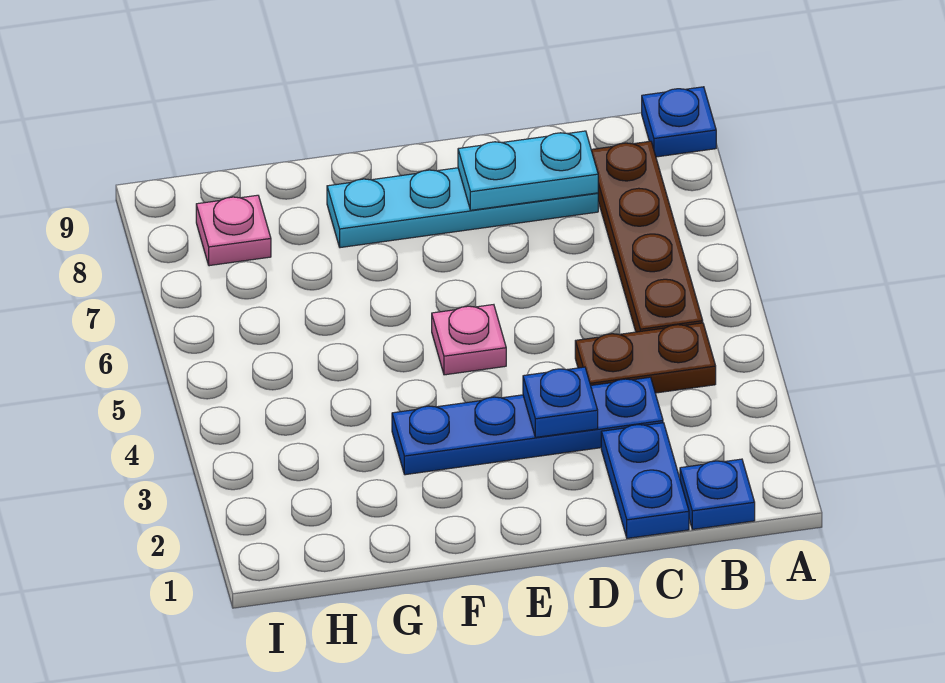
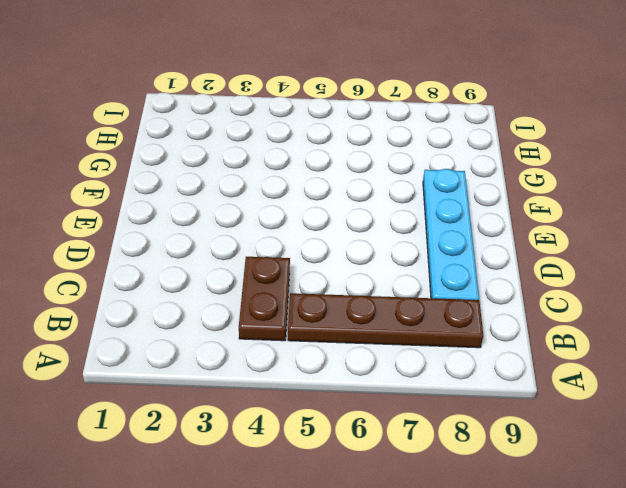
none -> blue 1x1 plate [642,87,716,157]
none -> blue 1x1 plate [680,459,755,529]

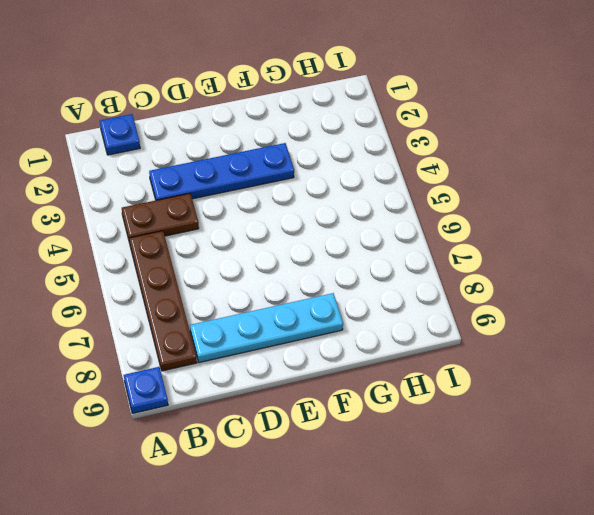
none -> blue 1x2 plate [601,423,689,538]
none -> pink 1x1 plate [432,305,506,375]

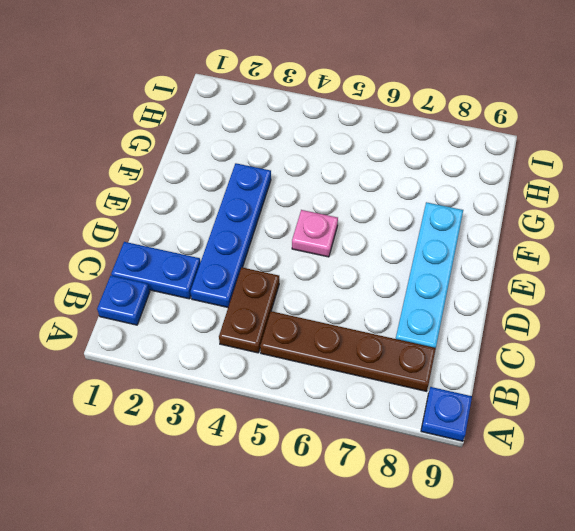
none -> pink 1x1 plate [196,195,271,266]
none -> cyan 1x2 plate [458,131,598,210]

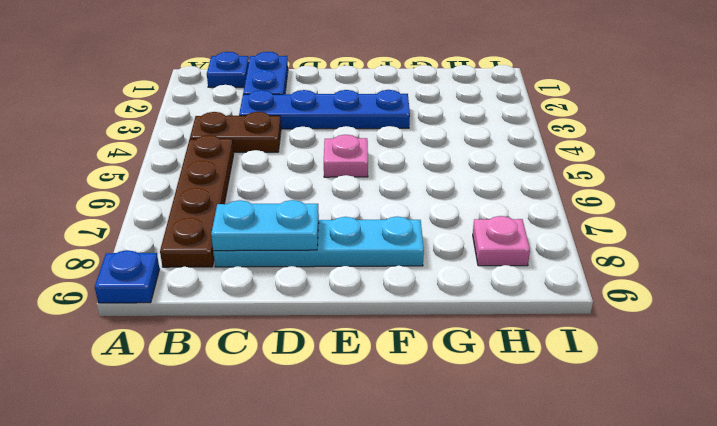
none -> blue 1x1 plate [523,367,598,437]

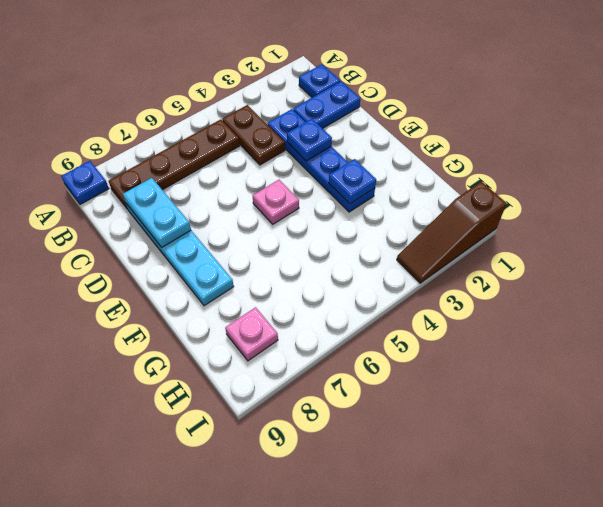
blue 1x1 plate [329,159,376,204] -> none
brown 1x3 slope [397,181,507,283] -> none

